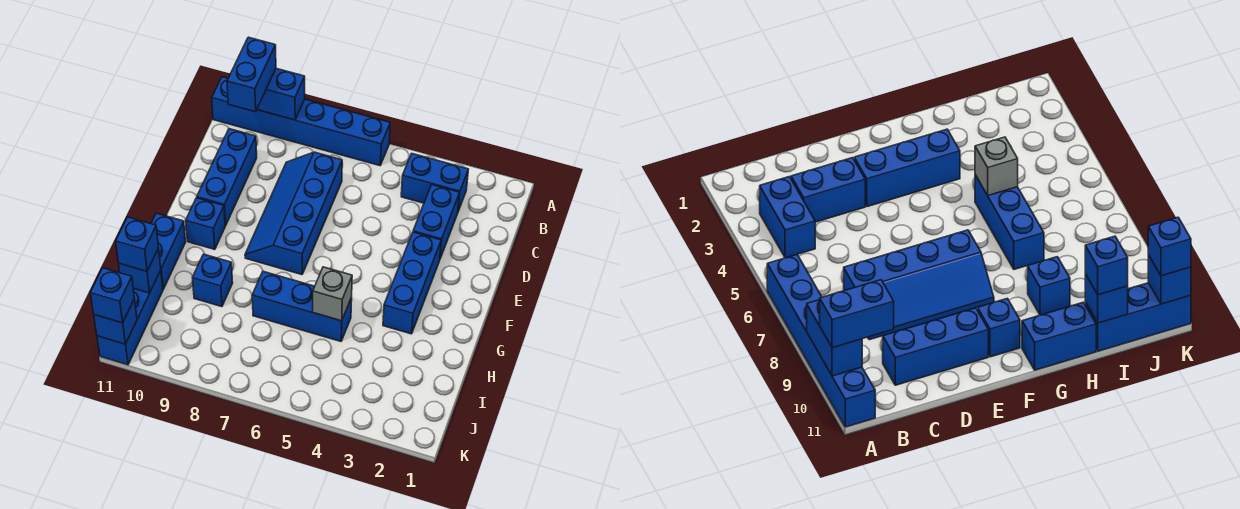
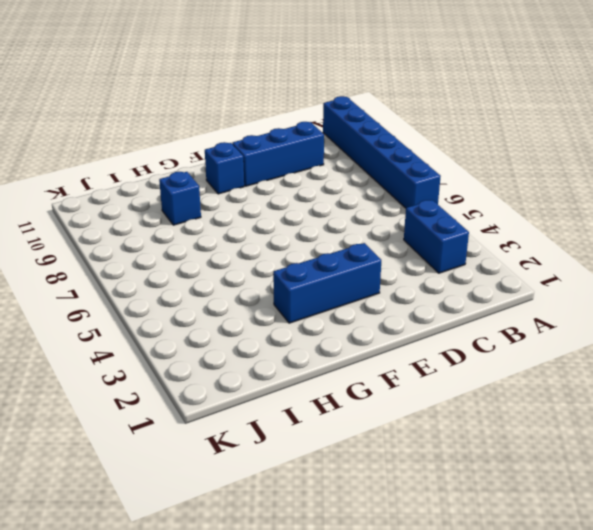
none -> blue 1x2 brick [413,185,460,259]
none -> blue 2x4 slope [245,152,342,275]
none -> blue 1x2 brick [151,213,186,289]

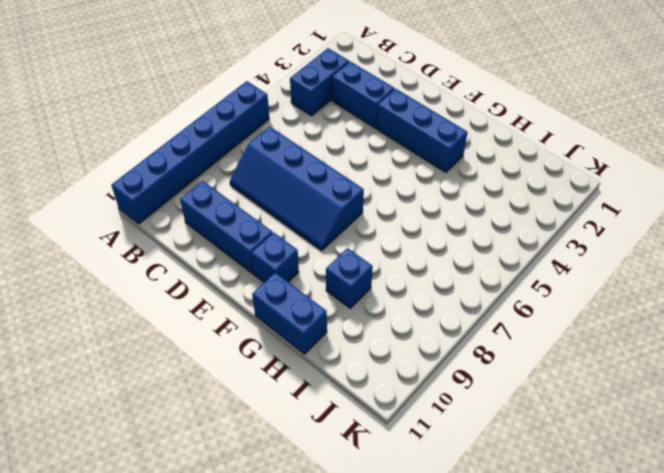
none -> blue 1x3 brick [252,271,352,341]
none -> blue 1x3 brick [97,270,163,365]
none -> blue 1x2 brick [257,69,305,120]

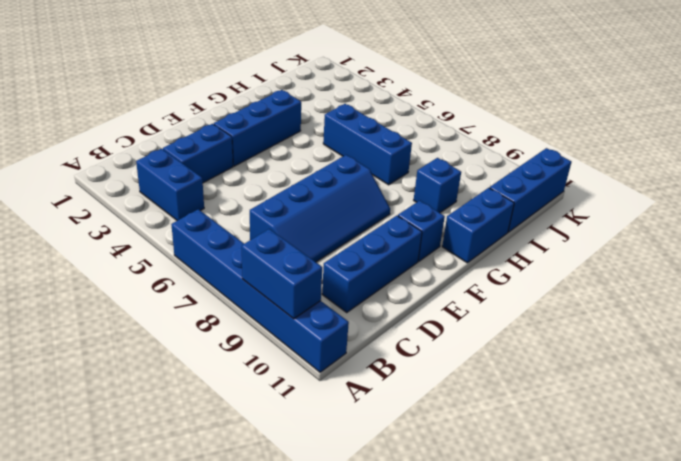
none -> grey 1x1 brick [313,267,352,321]
none -> blue 1x1 brick [119,248,161,293]
none -> blue 1x1 brick [94,299,137,344]

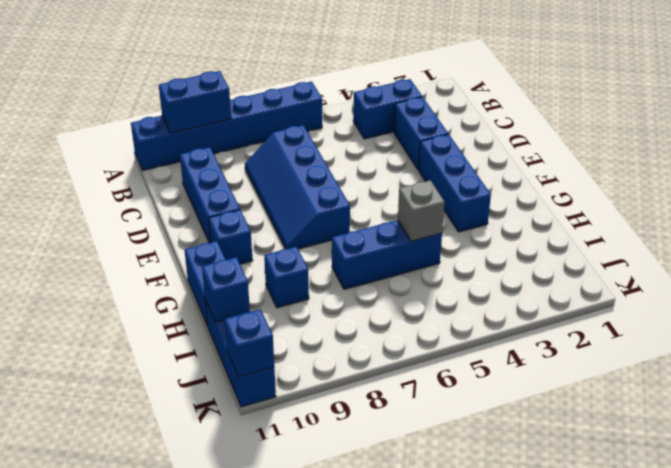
none -> blue 1x2 brick [227,37,276,112]
none -> blue 1x1 brick [116,217,159,271]
none -> blue 1x1 brick [90,268,134,323]

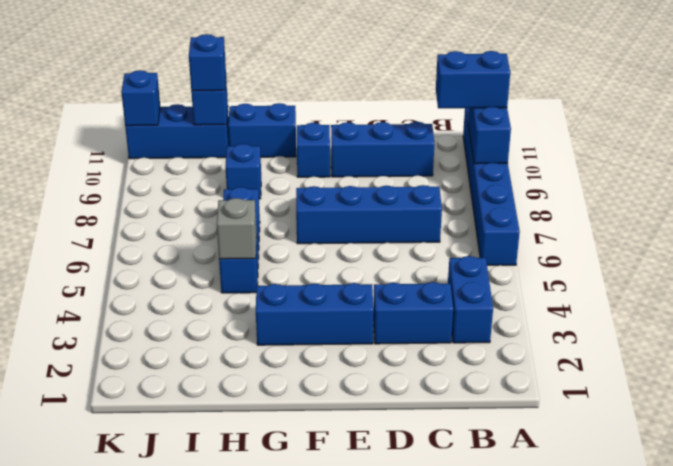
none -> blue 1x1 brick [90,268,134,323]

